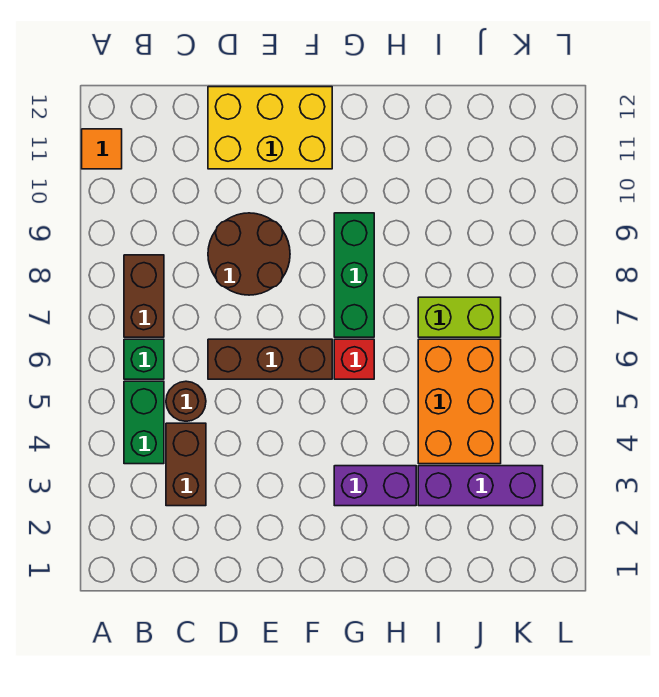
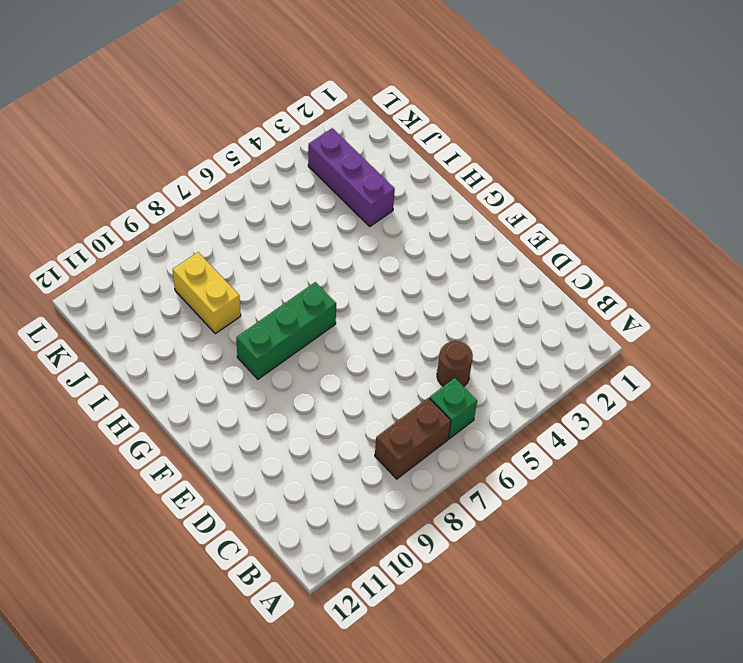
yellow 1x2 brick [173,252,241,334] -> none
none -> orange 1x1 tile [82,129,122,169]
none -> green 1x2 brick [124,381,164,464]
none -> brown 1x2 brick [166,423,206,506]

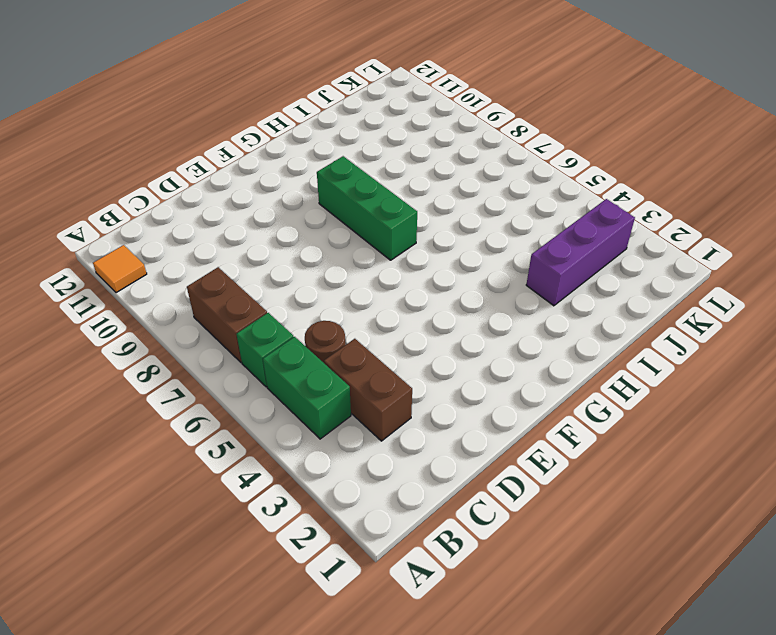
none -> brown 1x3 brick [208,339,332,379]
none -> brown 2x2 round brick [208,213,290,295]
none -> yellow 2x3 brick [208,87,332,169]

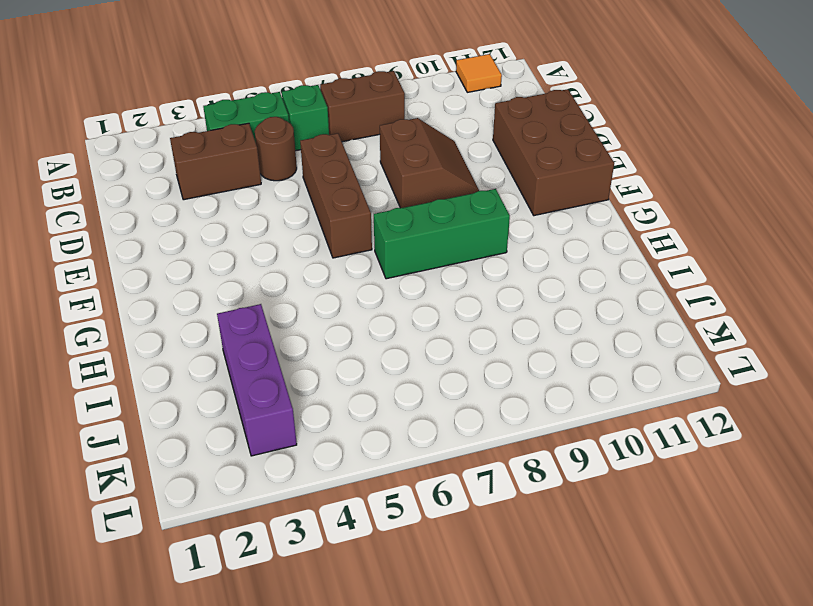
brown 2x2 slope [380,118,479,208] -> brown 2x2 round brick [208,213,290,295]
brown 2x3 brick [493,89,614,216] -> yellow 2x3 brick [208,87,332,169]
none -> purple 1x2 brick [334,466,416,506]
none -> red 1x1 brick [334,339,374,379]
none -> orange 2x3 brick [418,339,501,464]

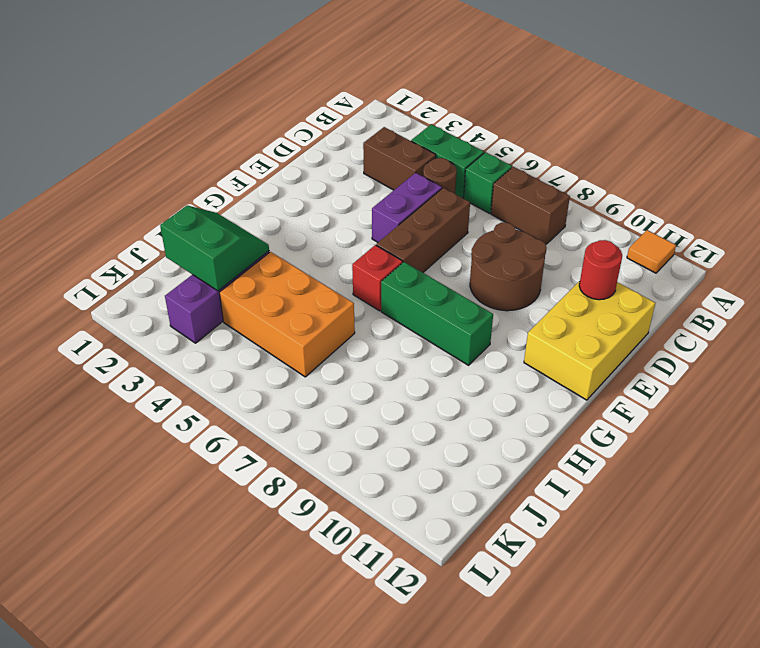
purple 1x2 brick [372,173,442,242] -> purple 1x2 brick moved to [334,466,416,506]
red 1x1 round brick [579,240,622,300] -> none
green 2x2 slope [160,206,269,291] -> none
none -> lime 1x2 brick [418,297,501,337]

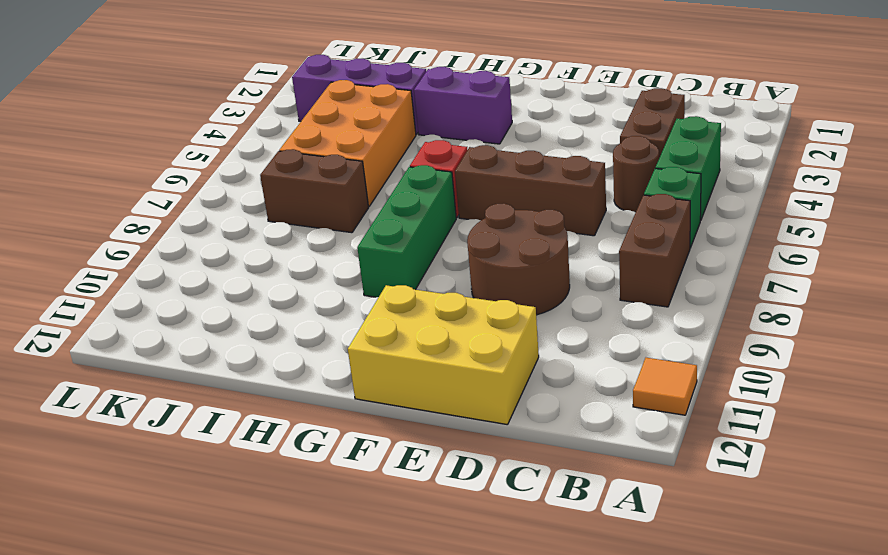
brown 1x2 brick [260,149,369,233] -> lime 1x2 brick [418,297,501,337]

